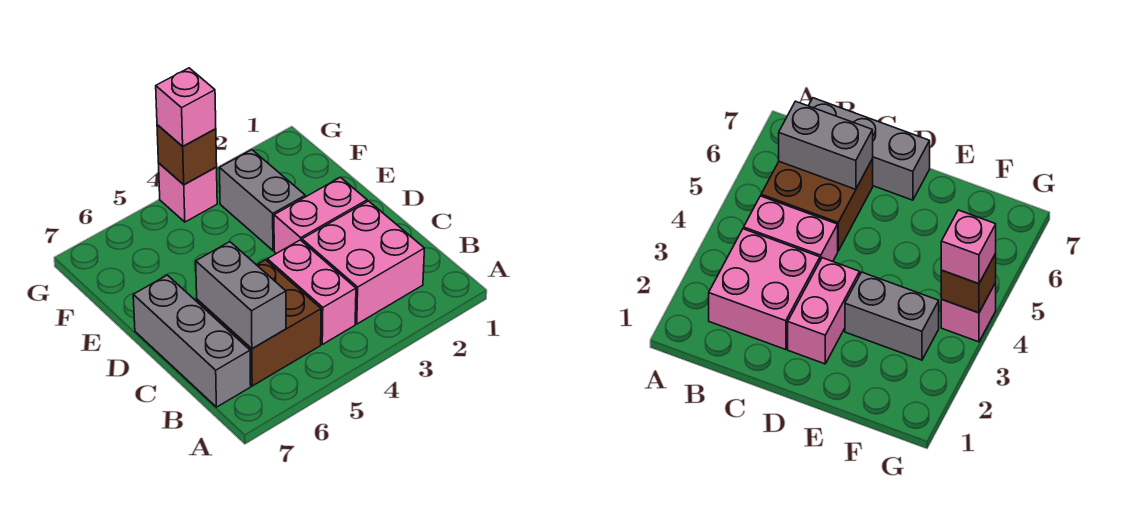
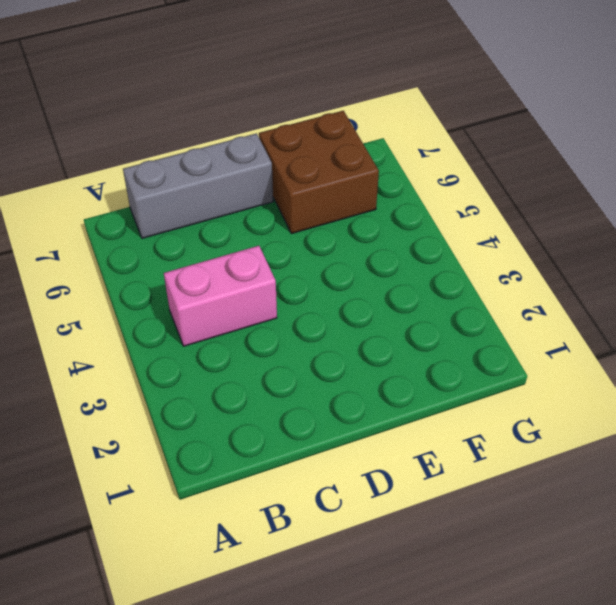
brown 2x2 brick [259,111,379,234] -> brown 2x2 brick moved to [197,260,321,386]
none -> pink 2x2 brick [302,201,425,324]
none -> pink 1x2 brick [274,177,367,254]

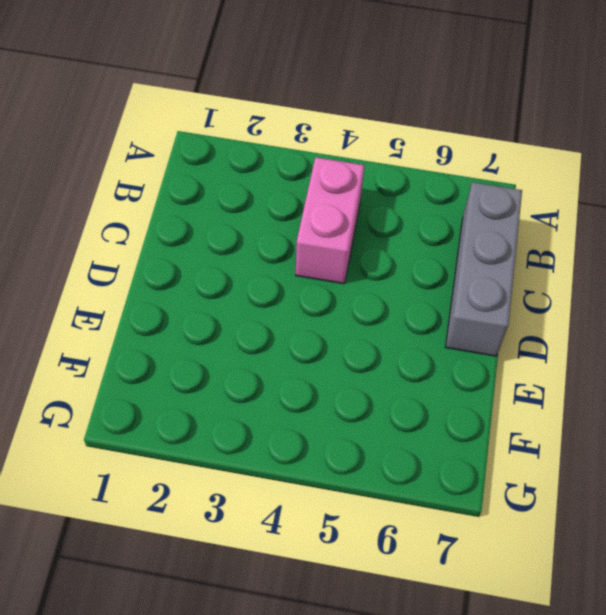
none -> pink 2x2 brick [302,201,425,324]
none -> brown 2x2 brick [197,260,321,386]

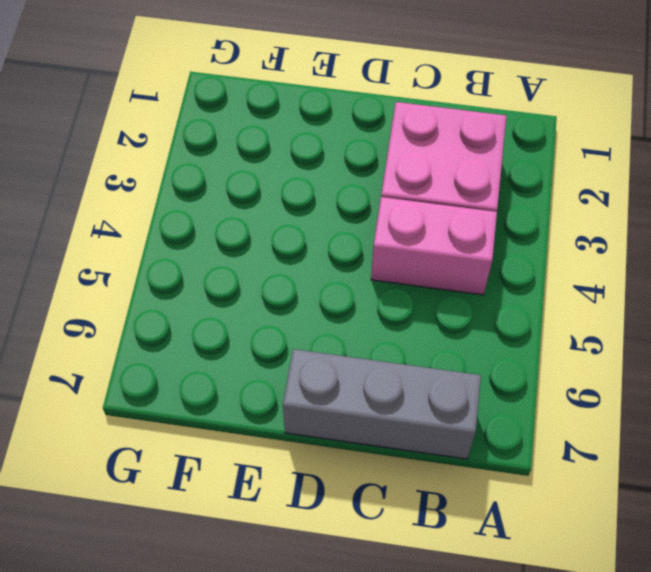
none -> brown 2x2 brick [197,260,321,386]
none -> pink 1x2 brick [274,177,367,254]

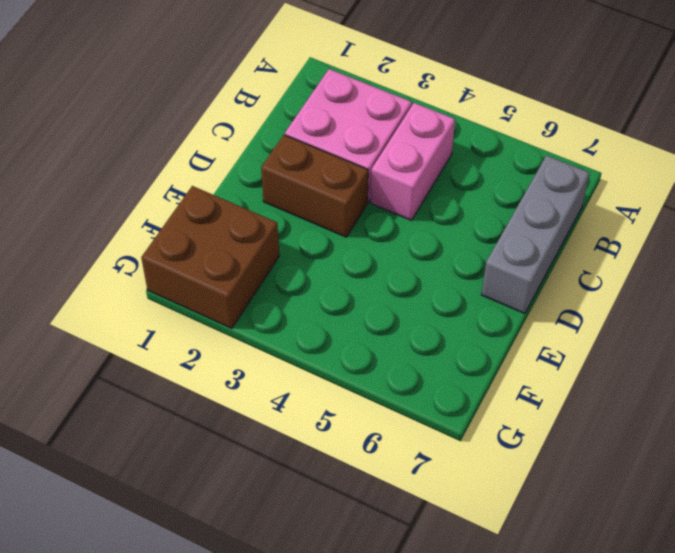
brown 1x2 brick [261,135,368,237] -> pink 1x2 brick [274,177,367,254]
brown 2x2 brick [141,186,279,328] -> brown 2x2 brick moved to [197,260,321,386]
none -> grey 1x2 brick [220,150,305,250]
none -> pink 1x1 brick [159,164,217,222]

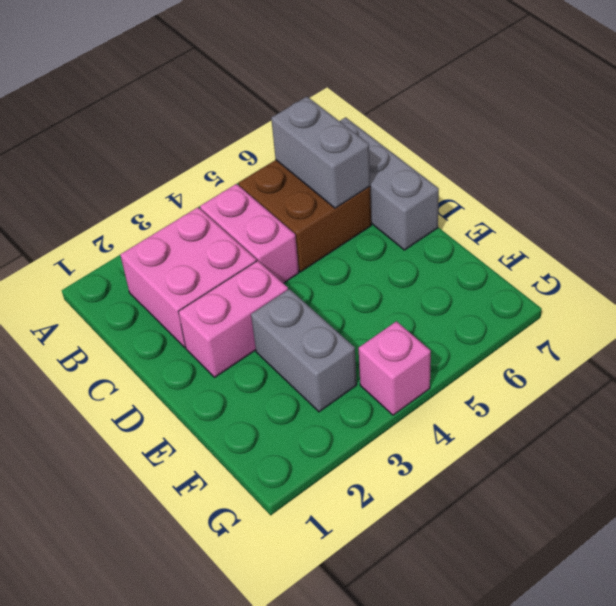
none -> brown 1x1 brick [157,125,217,185]
none -> pink 1x1 brick [156,68,216,146]

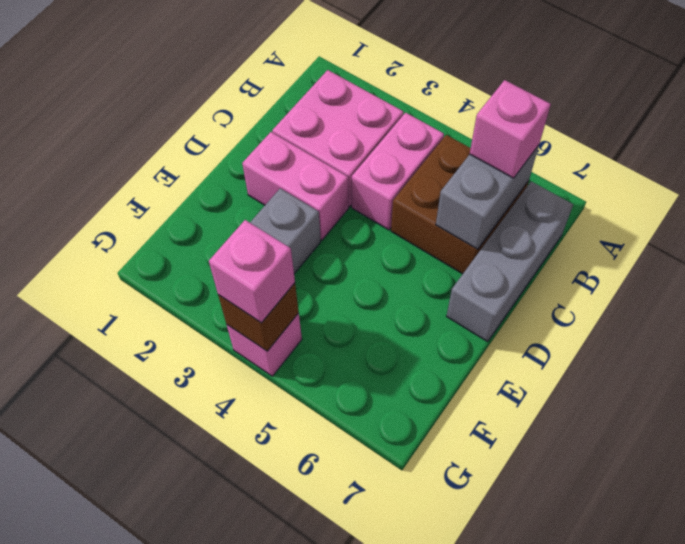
pink 1x1 brick [470,80,551,178] -> none

